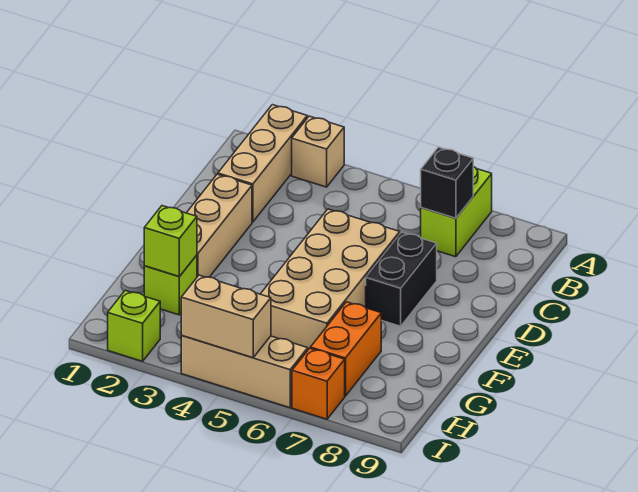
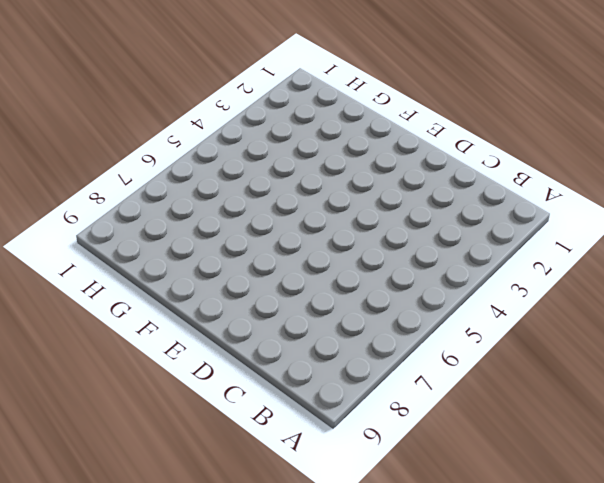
none -> tan 1x3 brick [218,105,307,222]
none -> tan 1x1 brick [292,116,344,187]
none -> lime 1x2 brick [421,167,492,257]

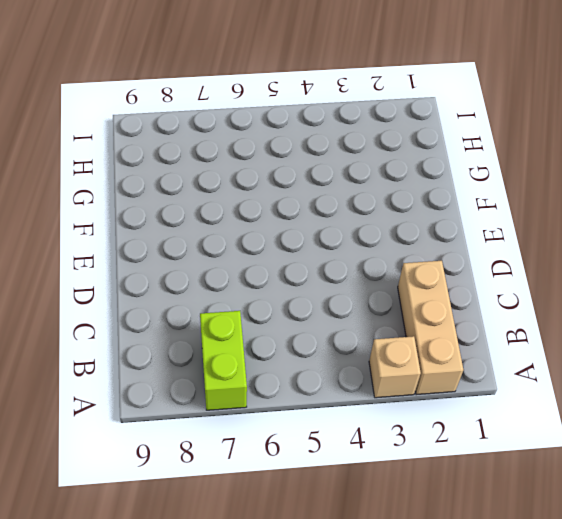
none -> tan 1x3 brick [187,174,252,277]
none -> tan 2x4 brick [261,209,400,350]
none -> black 1x2 brick [366,232,437,326]

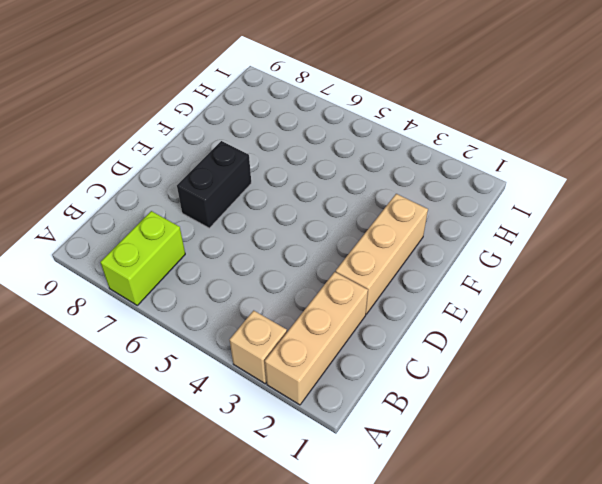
none -> tan 2x4 brick [261,209,400,350]
none -> lime 1x1 brick [144,255,197,315]
none -> orange 1x2 brick [310,302,381,396]

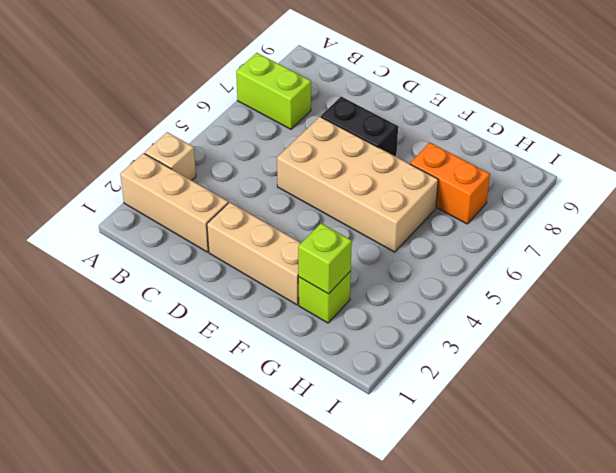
none -> lime 1x1 brick [108,290,160,361]
none -> tan 1x3 brick [181,336,308,408]
none -> orange 1x1 brick [292,348,345,419]

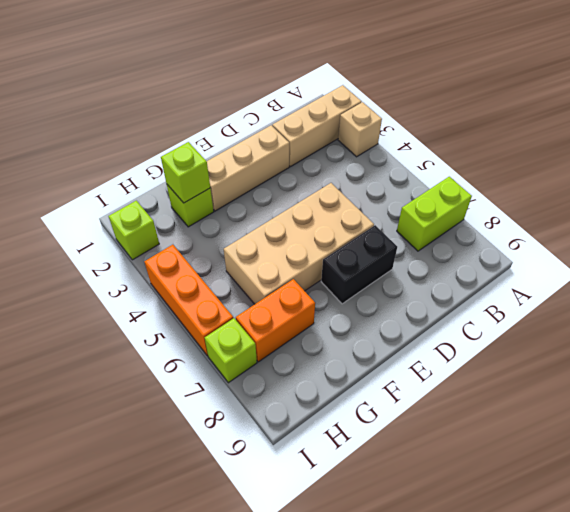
orange 1x3 brick [144,245,233,356] -> tan 1x3 brick [181,336,308,408]
lime 1x1 brick [205,318,257,383] -> orange 1x1 brick [292,348,345,419]
none -> black 1x1 brick [421,147,473,218]
none -> tan 1x2 brick [181,275,271,358]

